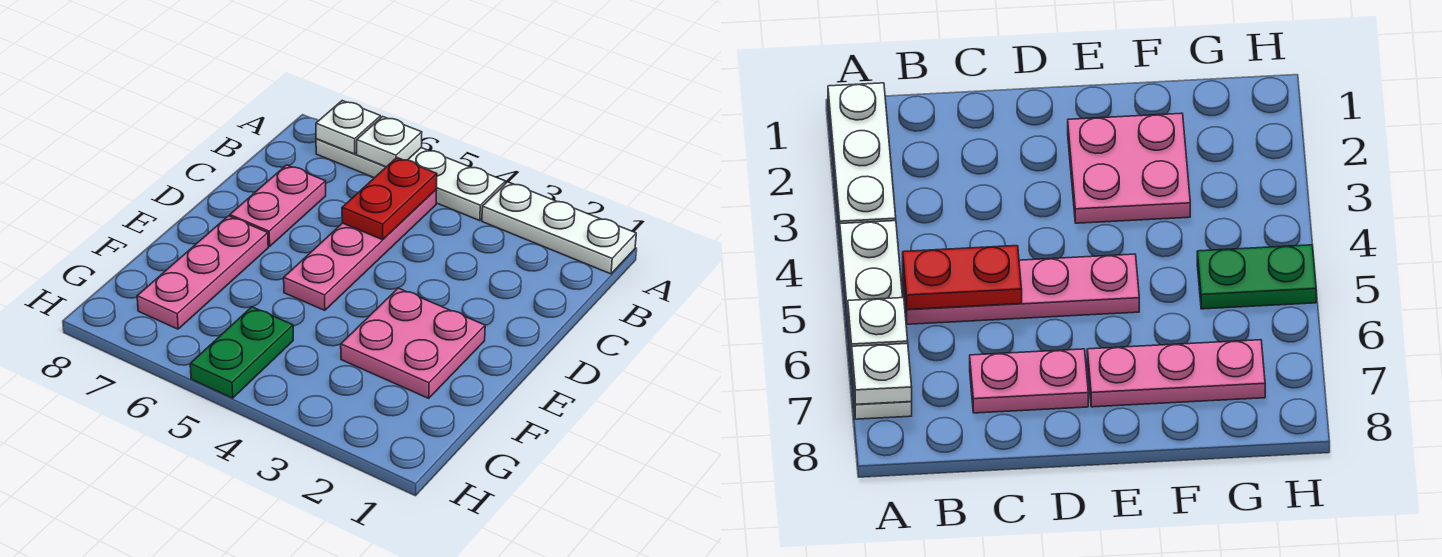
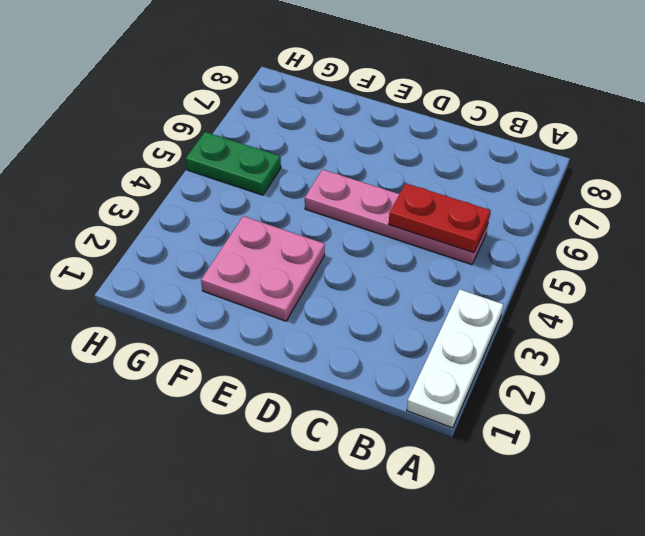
none -> white 1x4 plate [316,139,505,221]
none -> pink 1x2 plate [230,165,326,247]

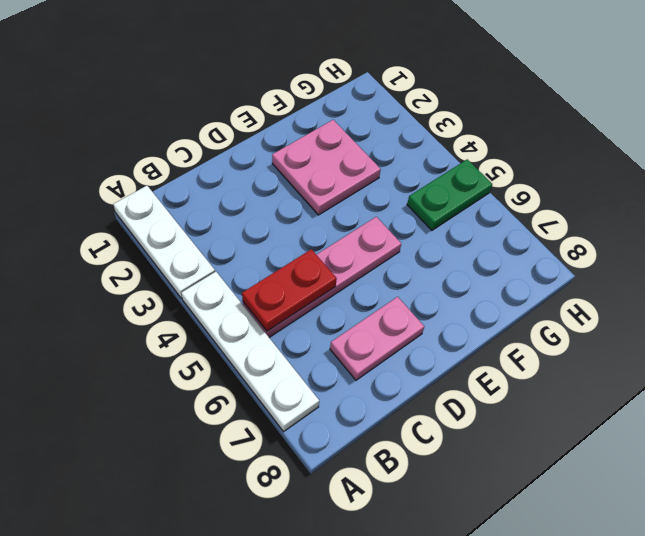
none -> pink 1x3 plate [137,216,268,329]
none -> white 1x1 plate [357,117,422,167]

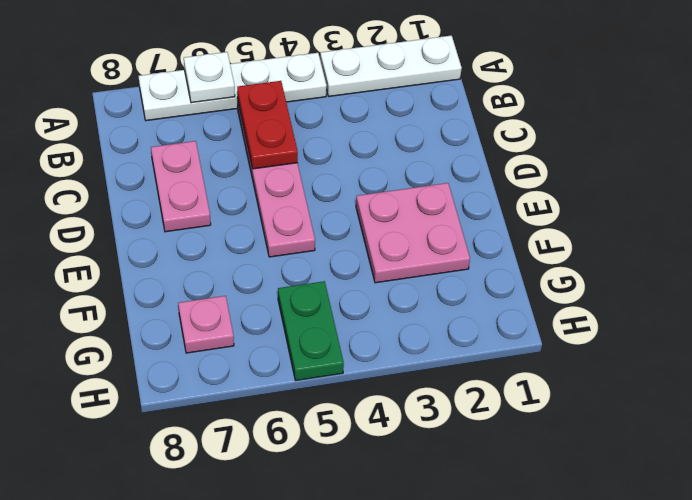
pink 1x1 plate [178,296,234,353] -> pink 1x3 plate [137,216,268,329]
none -> white 1x1 plate [316,101,381,154]

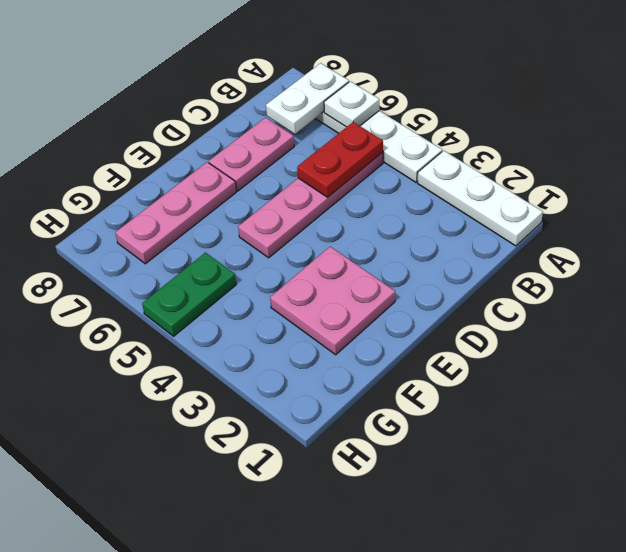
white 1x2 plate [266,63,349,134] -> white 1x1 plate [316,101,381,154]

